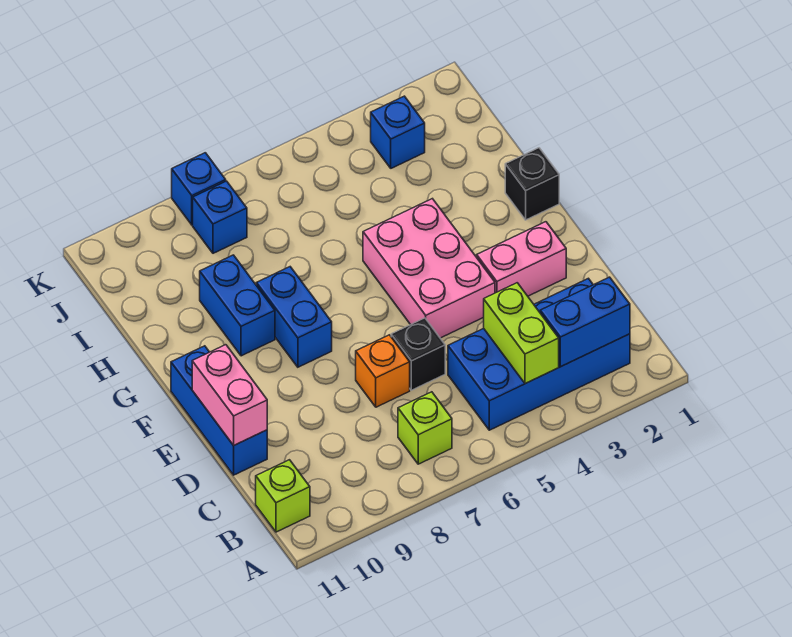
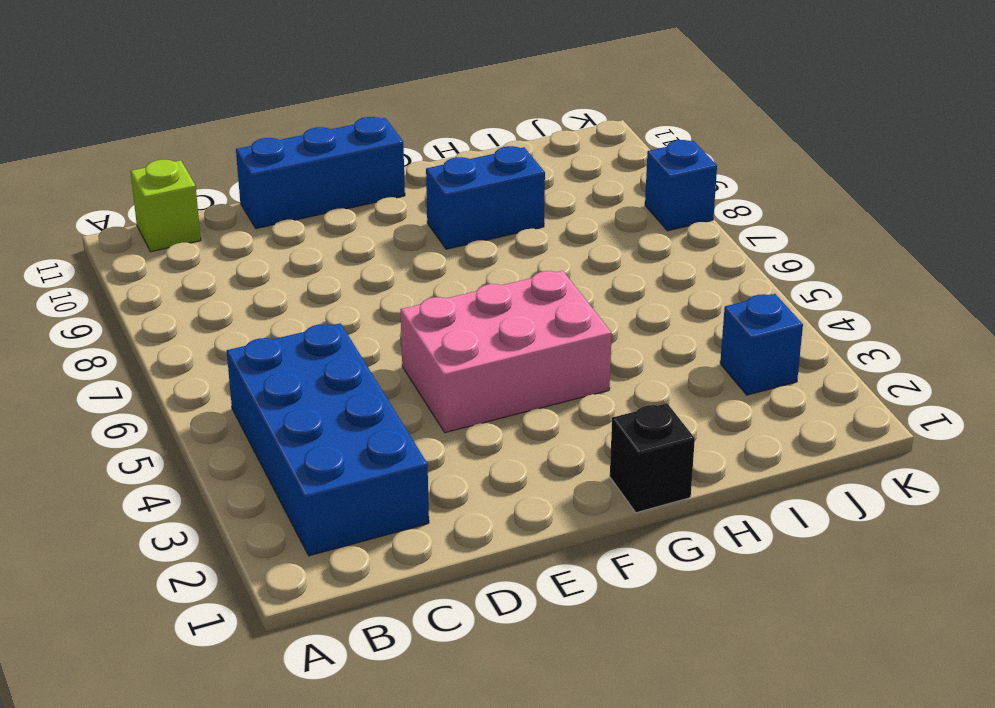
none -> lime 1x1 brick [398,392,452,464]
none -> black 1x1 brick [391,318,445,390]
none -> orange 1x1 brick [356,335,410,407]

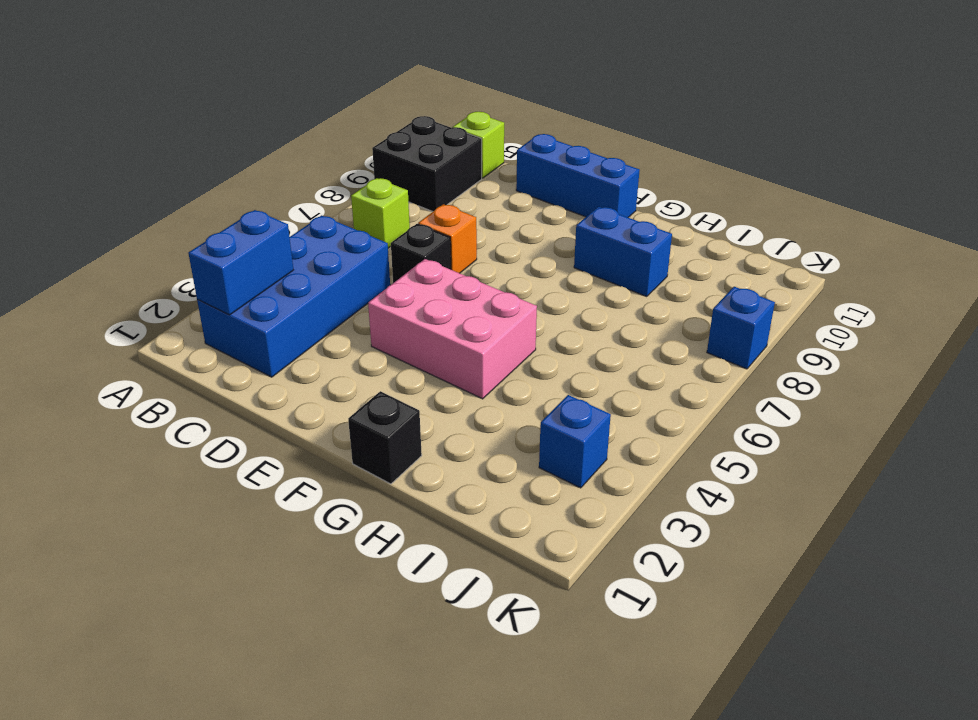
black 2x2 brick [372,116,482,211] -> none
none -> pink 1x2 brick [477,222,566,296]
none -> blue 1x2 brick [256,267,332,367]
none -> blue 1x1 brick [193,181,247,253]

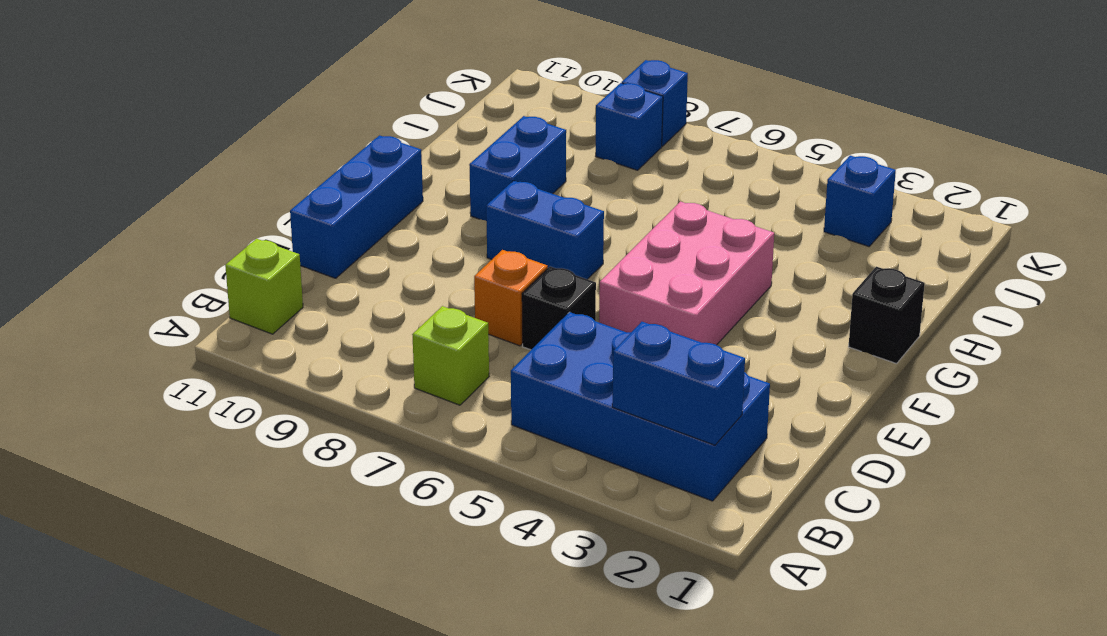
blue 1x2 brick [486,181,604,279] -> blue 1x2 brick turned to [256,267,332,367]
none -> pink 1x2 brick [477,222,566,296]
none -> lime 1x2 brick [484,283,559,384]
none -> pink 1x2 brick [192,345,267,446]

